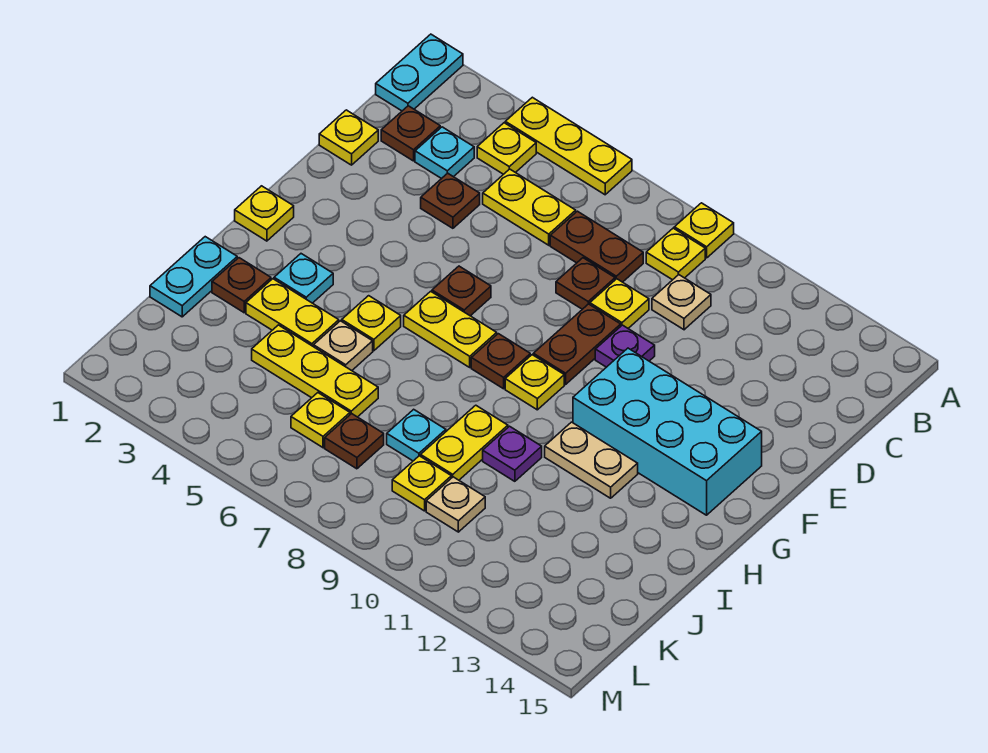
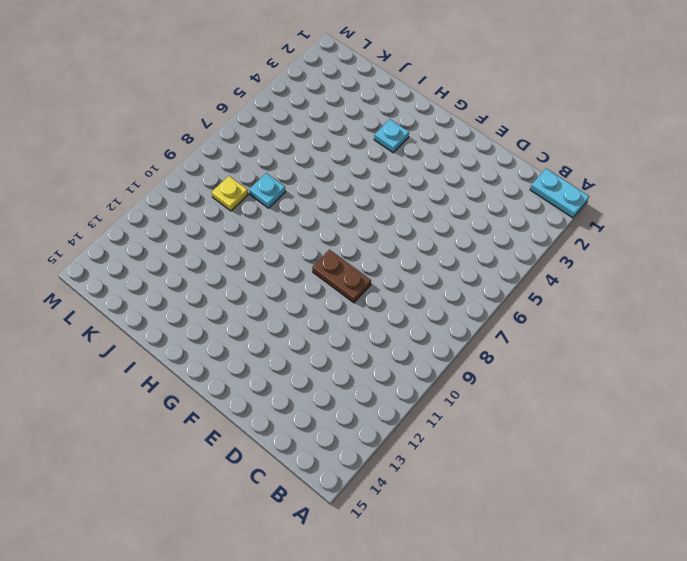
none -> yellow 1x3 plate [505,97,632,195]
none -> yellow 1x1 plate [674,203,734,258]
none -> yellow 1x1 plate [477,123,536,174]
none -> yellow 1x1 plate [646,228,705,280]

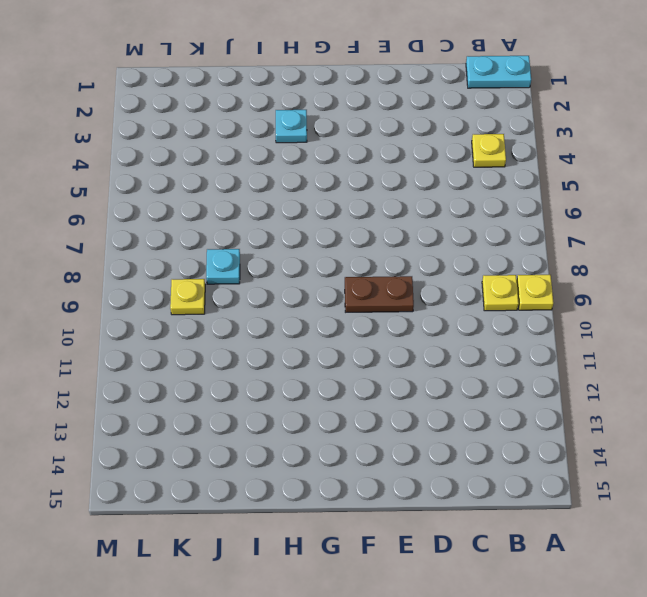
none -> yellow 1x3 plate [505,97,632,195]
none -> brown 1x1 plate [381,106,440,161]
none -> cyan 1x1 plate [415,127,474,179]
none -> yellow 1x2 plate [483,169,576,245]

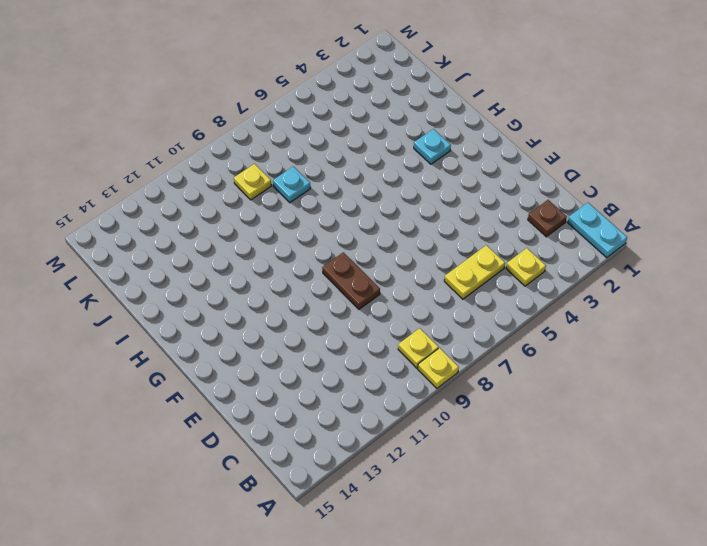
none -> yellow 1x3 plate [505,97,632,195]
none -> cyan 1x1 plate [415,127,474,179]
none -> brown 1x2 plate [550,211,643,282]
none -> tan 1x1 plate [652,275,711,330]

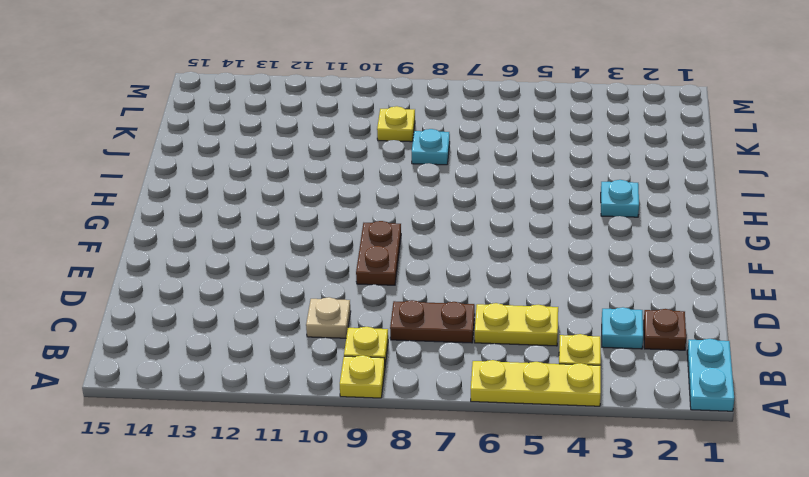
none -> yellow 1x1 plate [319,110,378,165]
none -> brown 1x1 plate [421,173,480,228]
none -> brown 1x1 plate [556,258,615,309]
none -> yellow 1x1 plate [590,279,649,328]

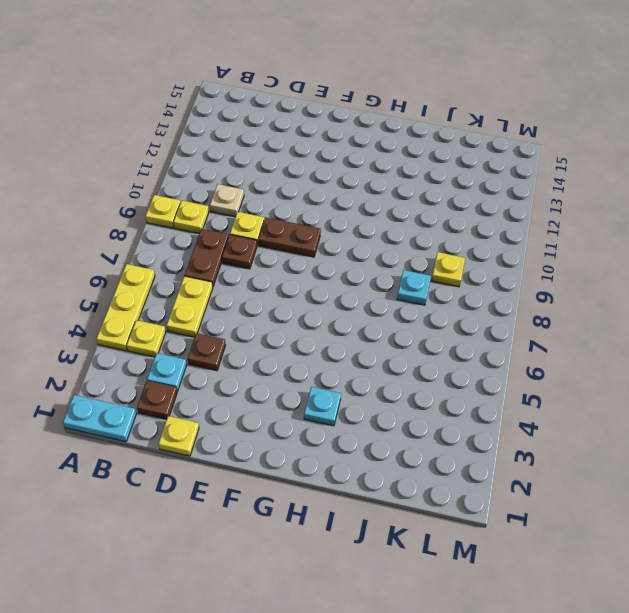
none -> purple 1x1 plate [595,325,655,367]
none -> brown 1x1 plate [432,266,491,316]
none -> cyan 2x4 brick [573,348,762,515]
none -> yellow 1x1 plate [235,186,294,241]

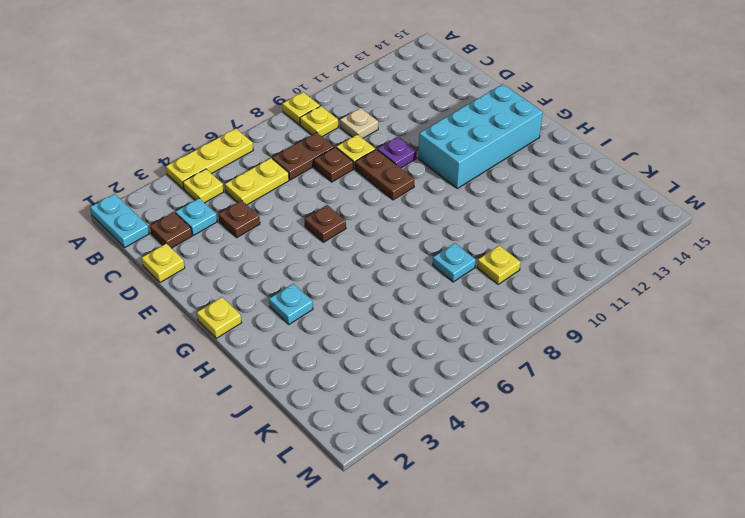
none -> yellow 1x2 plate [404,291,497,367]
none -> brown 1x1 plate [471,334,530,389]
none -> yellow 1x1 plate [505,355,564,410]
none -> yellow 1x1 plate [342,296,401,351]

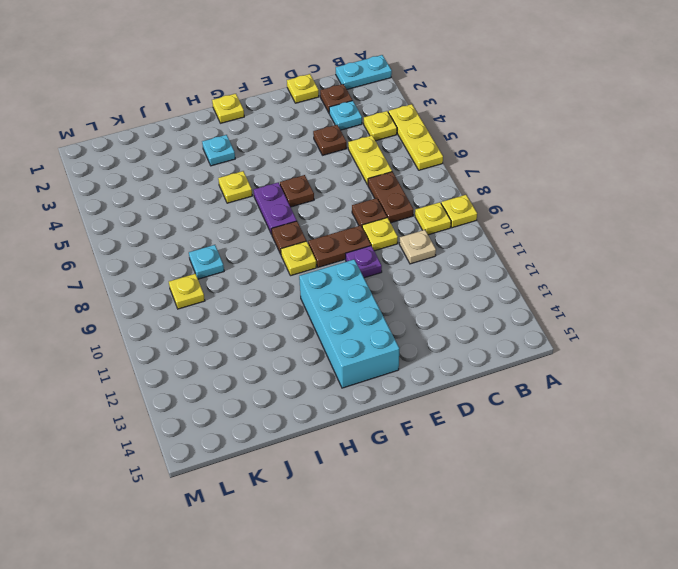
purple 1x2 plate [253,182,297,234] -> yellow 1x2 plate [404,291,497,367]
none -> tan 1x2 plate [545,422,638,498]
none -> cyan 1x2 plate [150,237,237,317]
none -> brown 1x1 plate [212,258,271,313]
none -> yellow 1x2 plate [246,279,339,347]

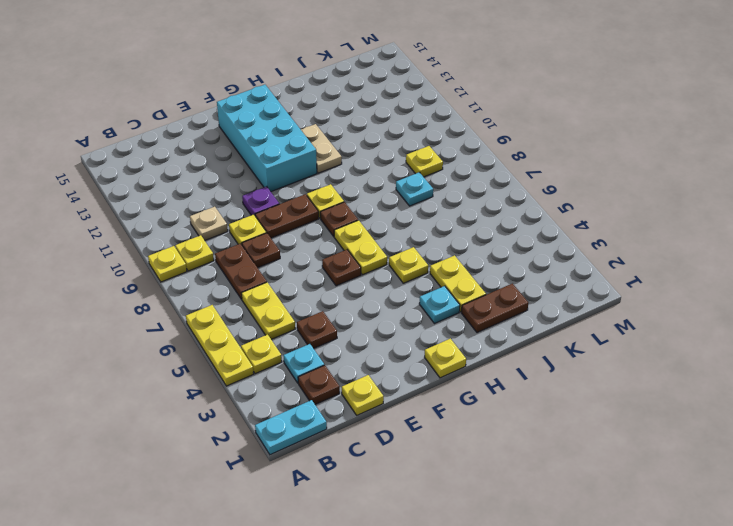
brown 1x2 plate [461,284,528,333] -> brown 1x1 plate [212,258,271,313]
none -> cyan 1x2 plate [150,237,237,317]
none -> tan 1x1 plate [314,321,373,371]
none -> yellow 1x2 plate [421,405,508,480]
none -> purple 1x1 plate [483,426,542,481]

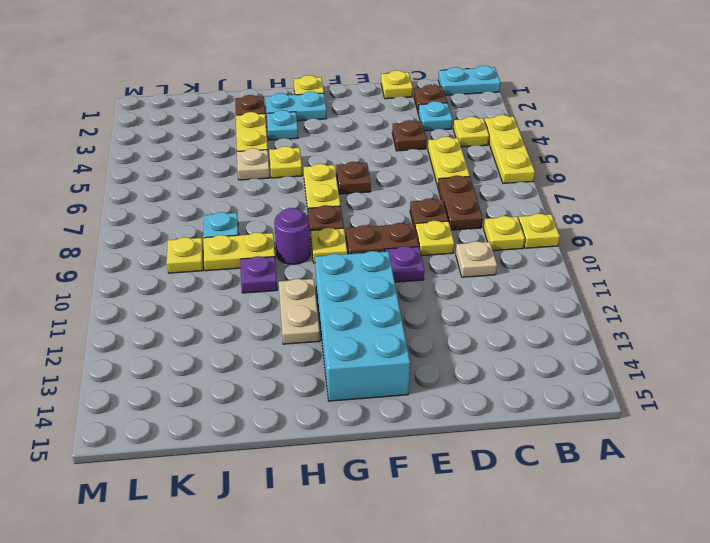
cyan 1x2 plate [266,91,327,121] -> cyan 1x2 plate moved to [150,237,237,317]
purple 1x1 round brick [274,208,310,264] -> none
none -> yellow 1x3 plate [252,325,378,417]
none -> yellow 1x1 plate [291,393,350,448]
none -> brown 1x1 plate [325,414,384,469]
none -> tan 1x1 plate [426,477,485,532]

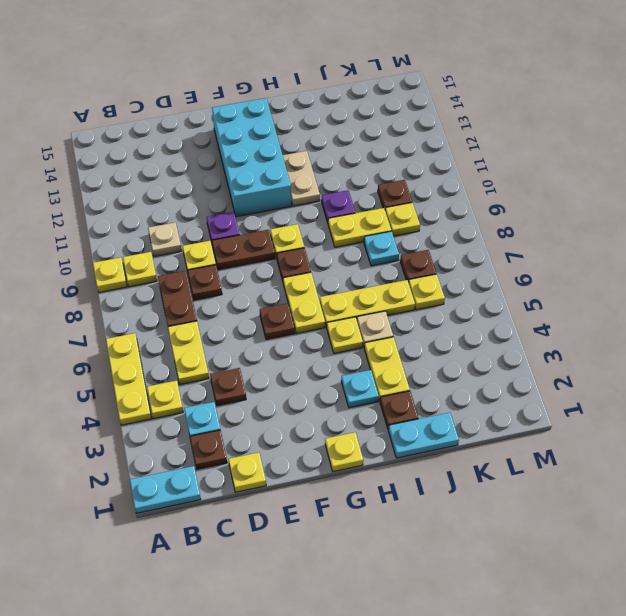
yellow 1x3 plate [320,280,415,327] -> yellow 1x3 plate turned to [252,325,378,417]
brown 1x1 plate [378,180,412,209] -> tan 1x1 plate [426,477,485,532]

